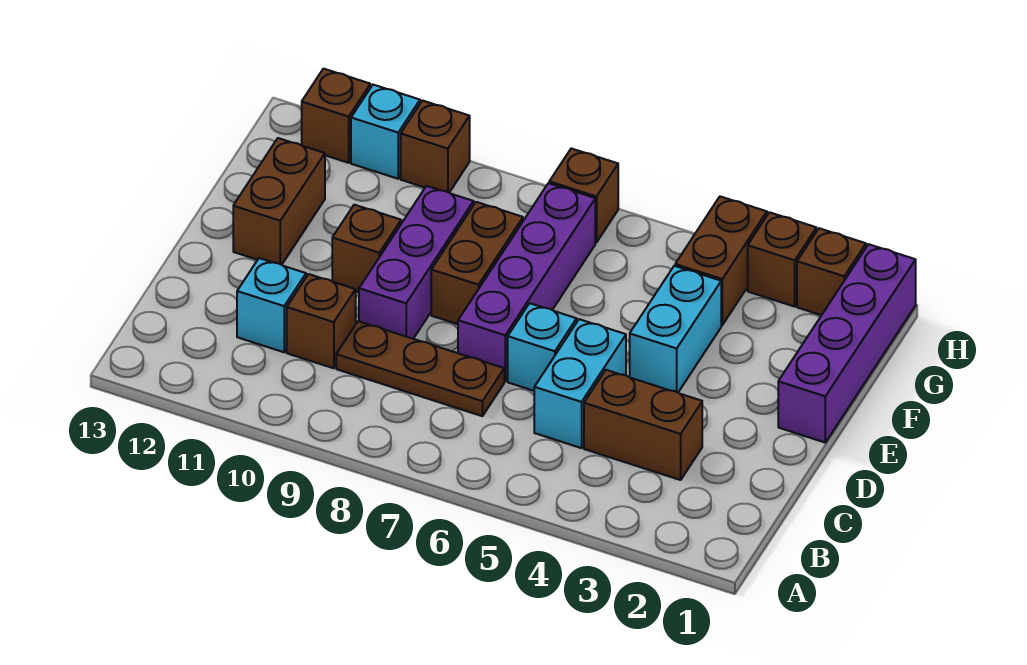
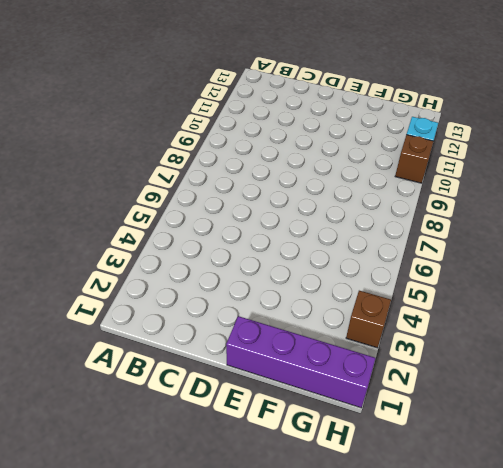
none -> brown 1x2 brick [584,370,702,480]
none -> cyan 1x2 brick [534,319,626,448]
none -> brown 1x3 plate [336,321,504,416]

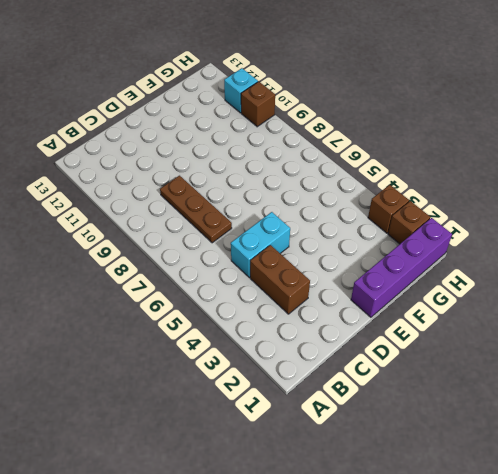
none -> brown 1x1 brick [287,274,356,368]
none -> cyan 1x1 brick [237,258,306,352]
none -> cyan 1x1 brick [508,303,577,391]

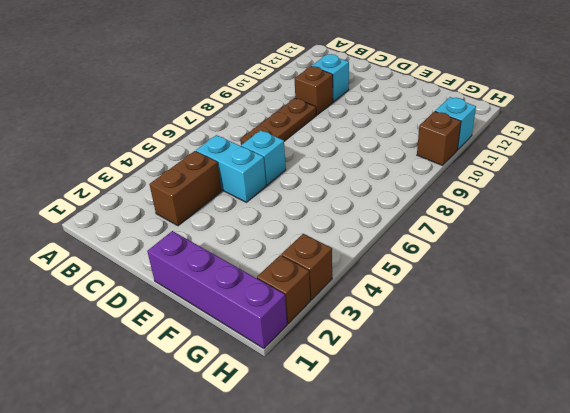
none -> purple 1x4 brick [458,183,595,381]
none -> purple 1x3 brick [359,186,474,339]
none -> cyan 1x2 brick [630,266,721,392]

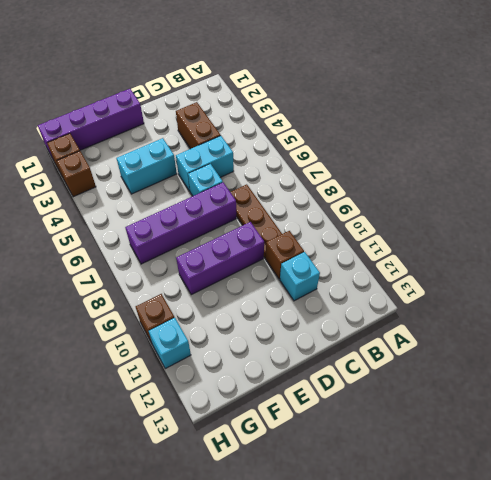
none -> brown 1x2 brick [431,202,523,324]
none -> brown 1x1 brick [332,205,401,292]
none -> brown 1x2 brick [233,138,325,265]

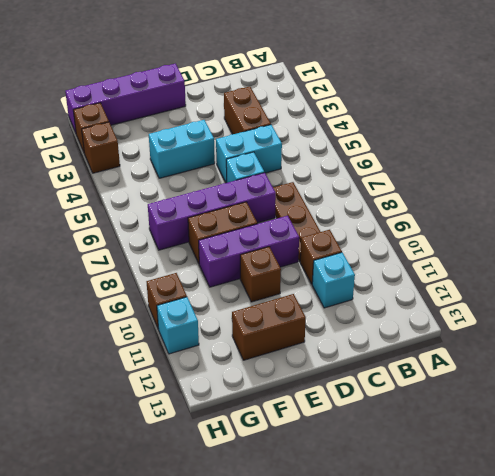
none -> brown 1x2 brick [675,196,767,325]
none -> brown 1x1 brick [549,148,618,243]
none -> brown 1x1 brick [302,69,370,163]

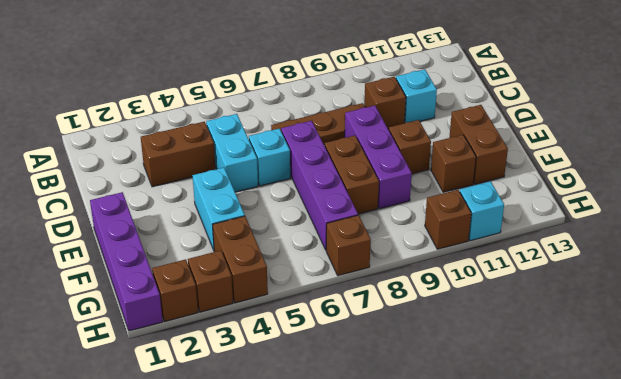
brown 1x1 brick [431,135,476,192] -> brown 1x1 brick moved to [302,69,370,163]

